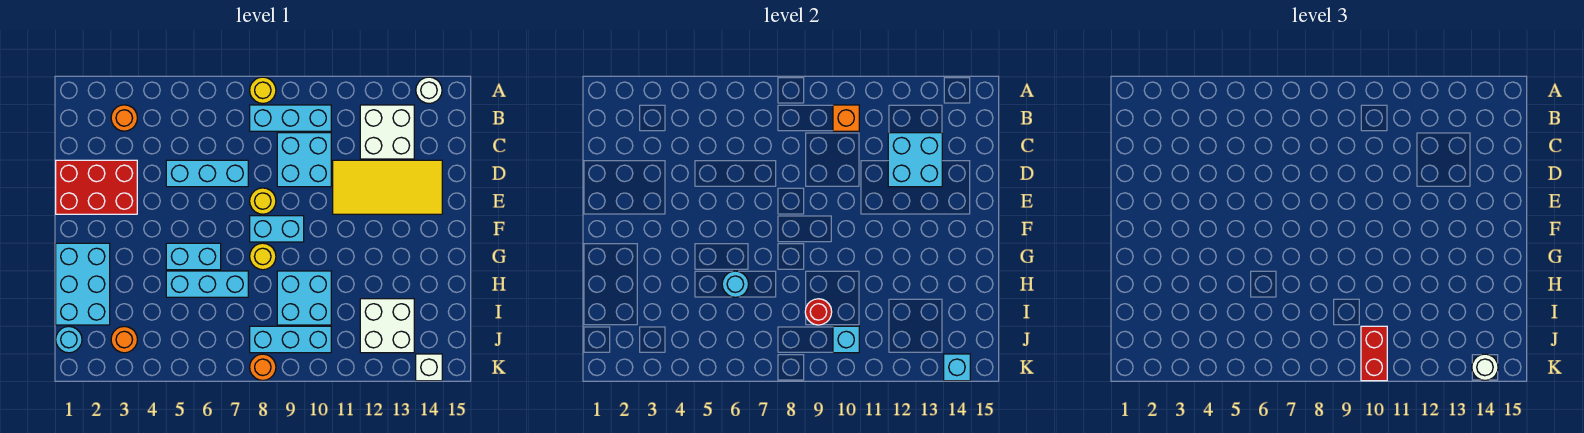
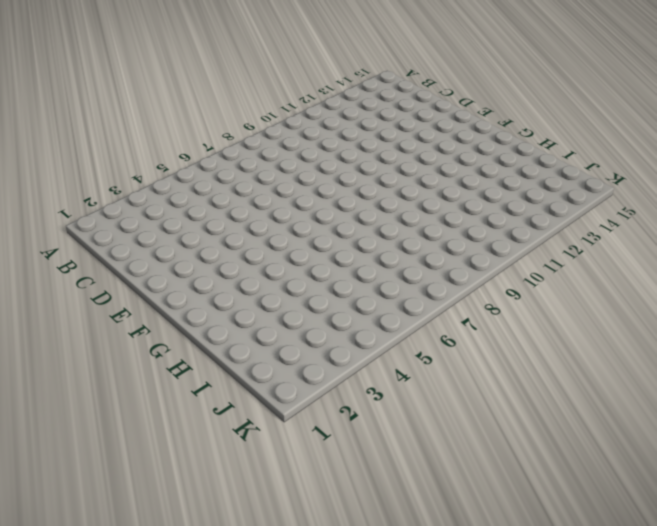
none -> yellow 1x1 round brick [250,77,276,103]
none -> white 1x1 round brick [416,77,442,103]
none -> orange 1x1 round brick [111,105,137,131]
none -> cyan 1x3 brick [250,105,331,131]

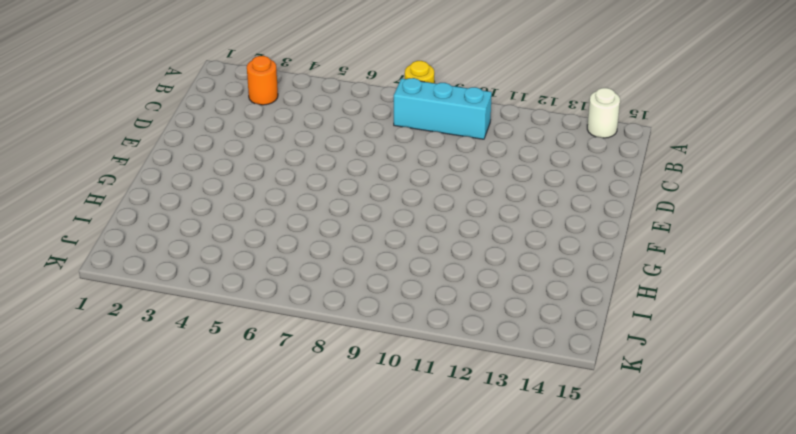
none -> white 2x2 brick [360,105,414,159]
none -> cyan 2x2 brick [277,133,331,187]
none -> red 2x3 brick [56,160,137,214]
none -> cyan 1x3 brick [166,160,248,187]

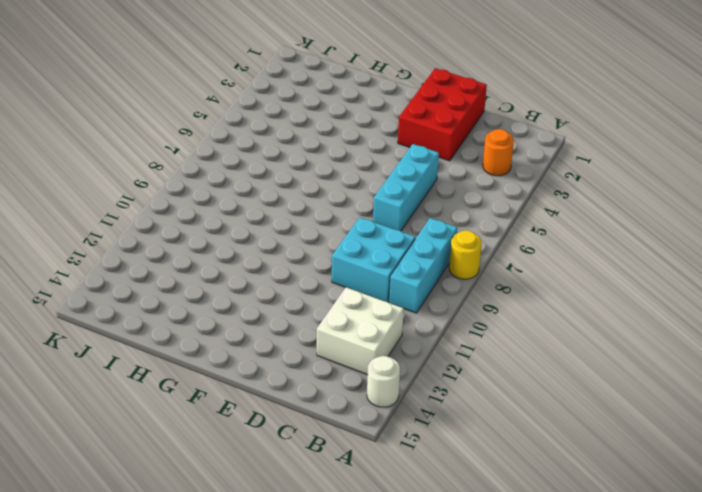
none -> yellow 2x4 tile [333,160,442,214]
none -> yellow 1x1 round brick [250,188,276,214]
none -> cyan 1x2 brick [250,216,304,242]
none -> cyan 2x3 brick [56,243,110,325]

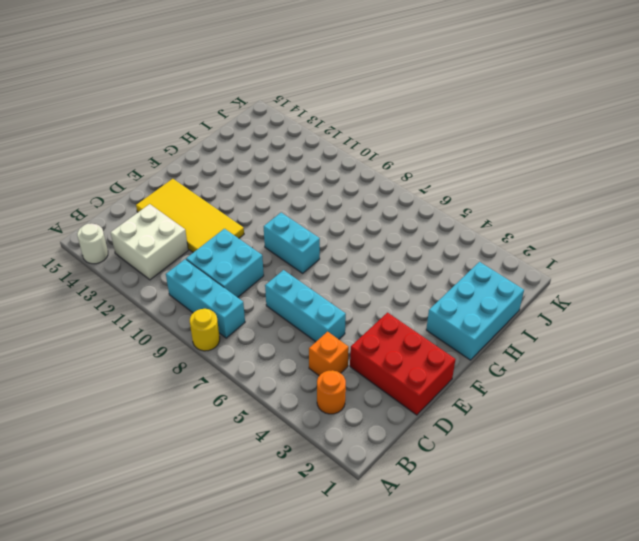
orange 1x1 brick [309,332,349,376] -> orange 1x1 brick moved to [833,105,859,131]
none -> yellow 1x1 round brick [250,188,276,214]
none -> cyan 1x2 brick [166,243,221,270]
none -> yellow 1x1 round brick [250,243,276,270]
none -> cyan 1x3 brick [166,271,248,297]

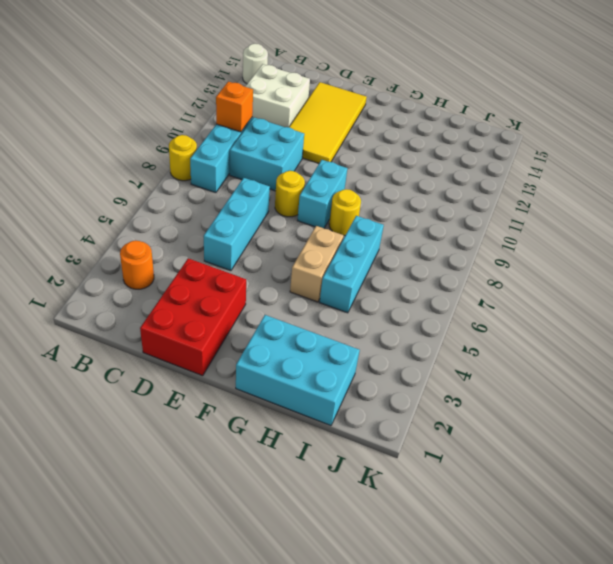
tan 1x2 brick [290,226,344,302] -> cyan 1x2 brick [166,243,221,270]
none -> cyan 2x2 brick [277,271,331,325]
none -> white 2x2 brick [360,299,414,353]
none -> cyan 1x1 round brick [56,327,82,353]
none -> orange 1x1 round brick [111,326,137,353]

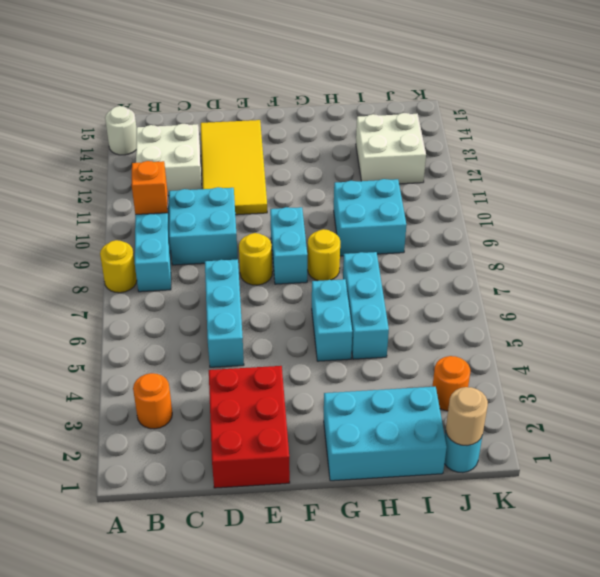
tan 1x1 round brick [446,387,488,446] -> none
none -> cyan 1x3 brick [250,326,331,353]
none -> orange 1x1 round brick [250,354,276,380]
none -> white 1x1 brick [416,354,442,381]
none -> cyan 2x2 brick [888,133,942,187]

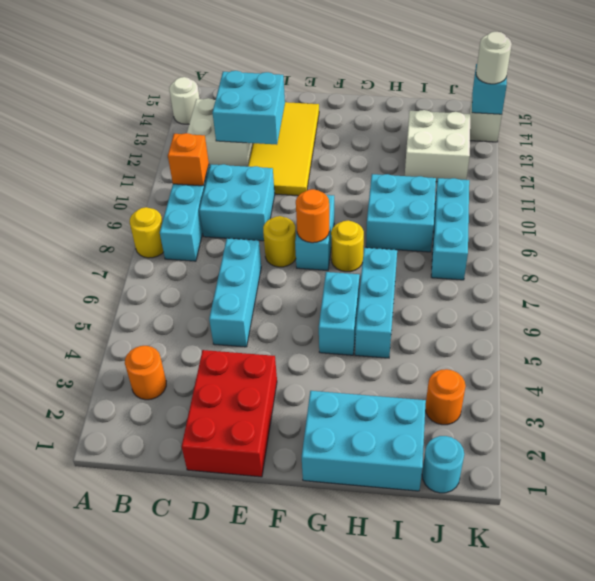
orange 1x1 round brick [296,189,329,243] -> orange 1x1 round brick moved to [250,354,276,380]
none -> cyan 1x1 round brick [722,271,749,297]
none -> red 1x1 round brick [805,299,832,325]
none -> cyan 1x1 brick [833,326,859,353]
none -> red 1x2 brick [1361,326,1387,381]

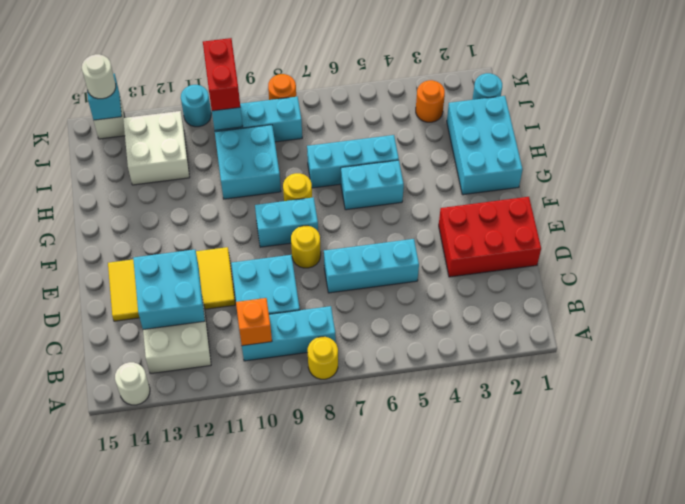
cyan 1x1 round brick [181,85,211,127] -> cyan 1x1 round brick moved to [722,271,749,297]
none -> orange 1x1 round brick [111,105,137,131]
none -> red 1x1 round brick [805,299,832,325]

